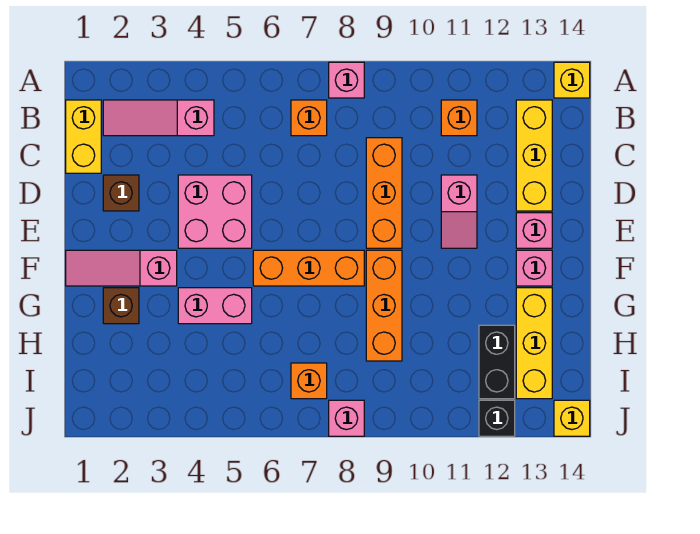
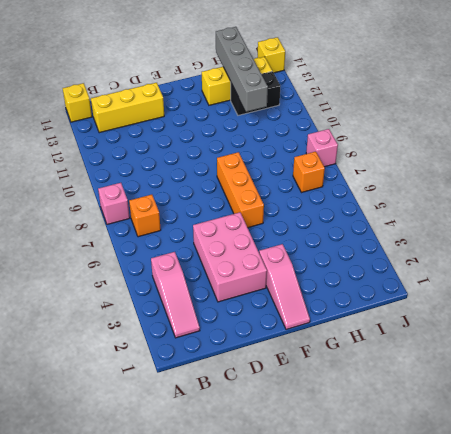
pink 2x3 brick [193,212,267,302] -> pink 2x2 brick [178,175,252,248]
grey 1x4 brick [216,27,268,112] -> none
none -> yellow 1x2 brick [66,100,101,173]
none -> orange 1x1 brick [441,100,477,136]
none -> orange 1x3 brick [366,138,402,248]

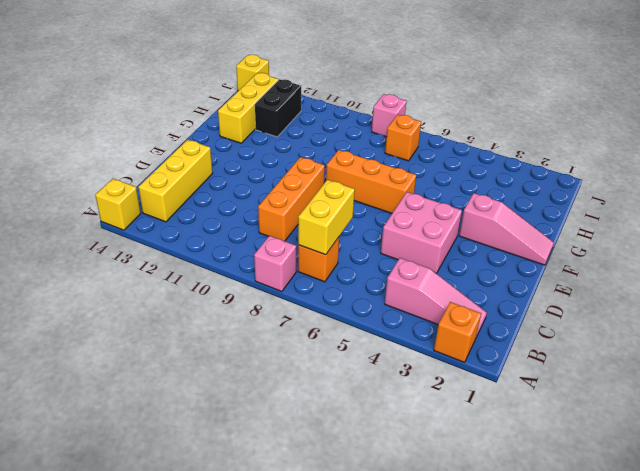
orange 1x1 brick [434,302,481,362] -> orange 1x1 brick moved to [441,100,477,136]
yellow 1x2 brick [298,180,355,255] -> yellow 1x2 brick moved to [66,100,101,173]
none -> brown 1x1 brick [103,175,139,211]
none -> pink 1x2 slope [441,175,477,248]
none -> pink 1x1 brick [516,213,552,248]

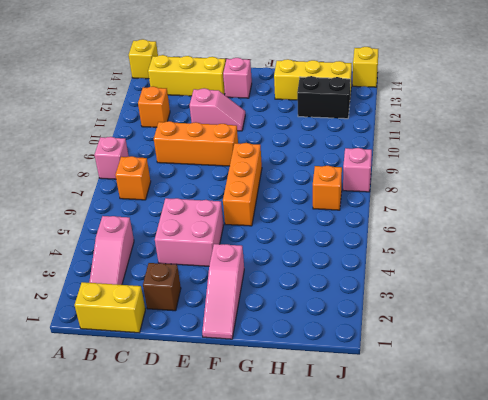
none -> orange 1x3 brick [366,250,402,361]
none -> pink 1x1 brick [516,250,552,286]
none -> brown 1x1 brick [103,288,139,324]

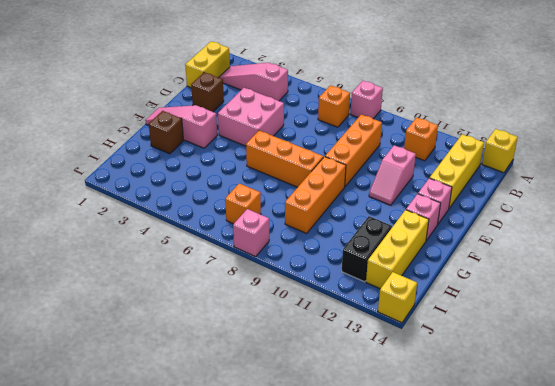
none -> pink 1x2 brick [178,288,252,324]
none -> black 1x1 brick [479,400,515,436]

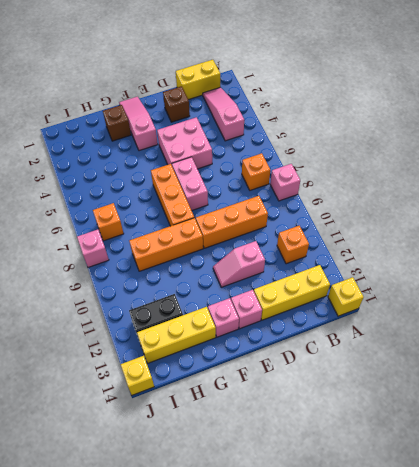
pink 1x2 brick [172,157,208,211] -> pink 1x2 brick moved to [178,288,252,324]
none -> black 1x1 brick [479,400,515,436]

